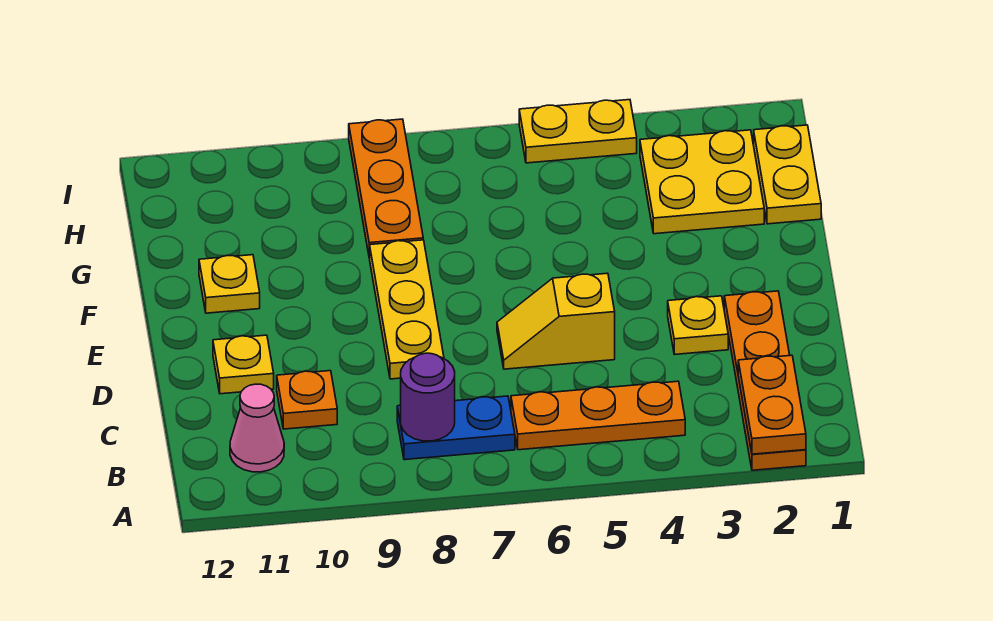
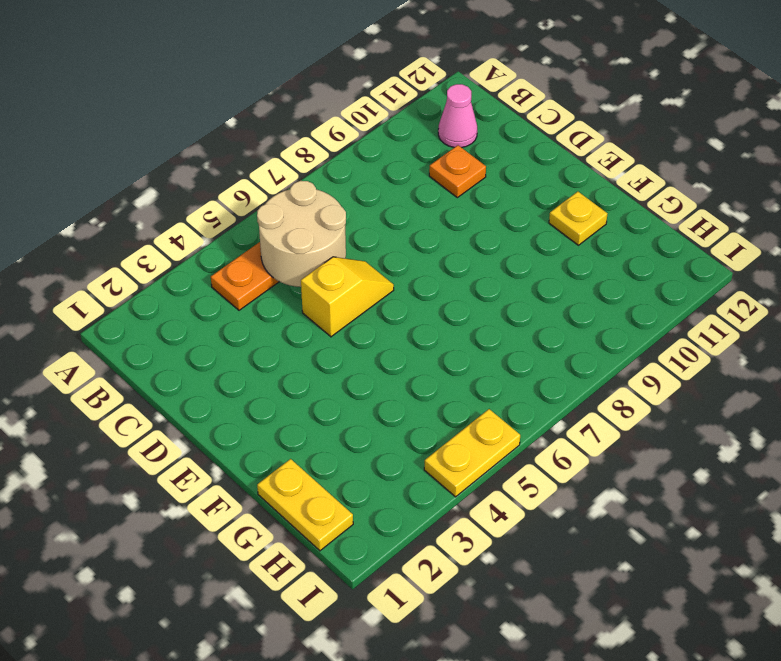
tan 2x2 round brick [257,181,346,287] -> none
none -> orange 1x4 plate [724,291,806,470]
none -> blue 1x2 plate [397,396,515,460]
none -> yellow 1x1 plate [668,296,728,355]

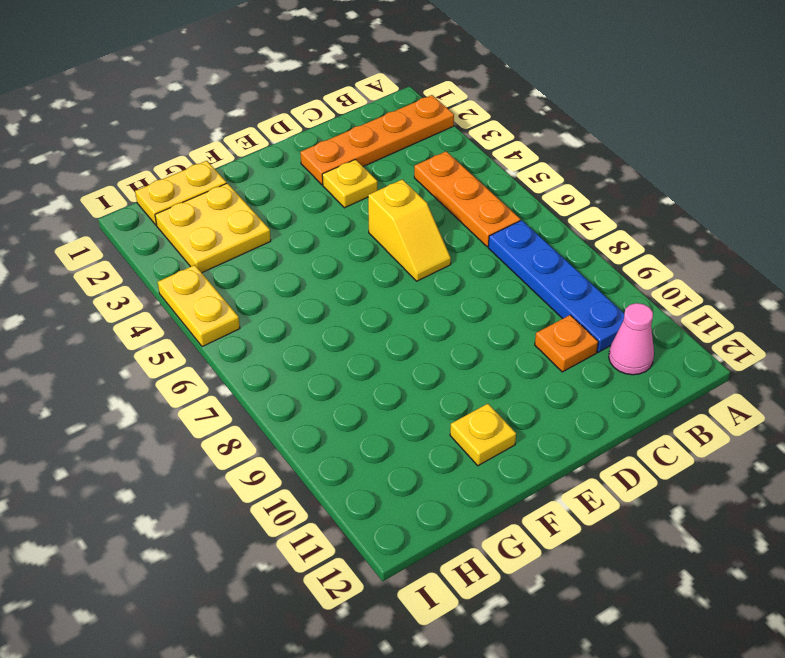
blue 1x4 plate [488,220,624,352] -> blue 1x2 plate [397,396,515,460]
none -> yellow 1x3 plate [370,240,444,379]
none -> yellow 1x1 plate [213,335,274,394]
none -> orange 1x3 plate [349,119,423,258]

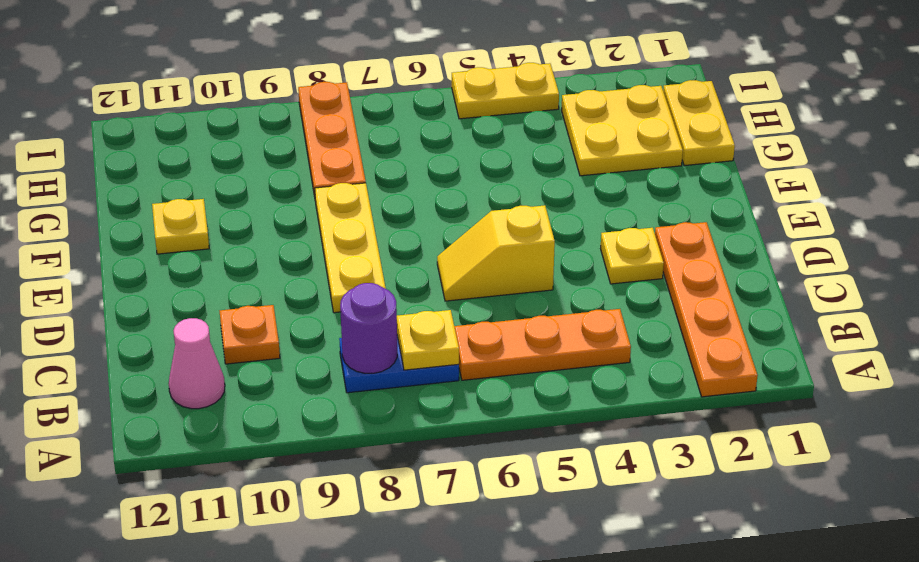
yellow 1x1 plate [397,310,459,370] -> yellow 1x1 plate moved to [213,335,274,394]
none -> orange 1x2 plate [738,355,806,454]

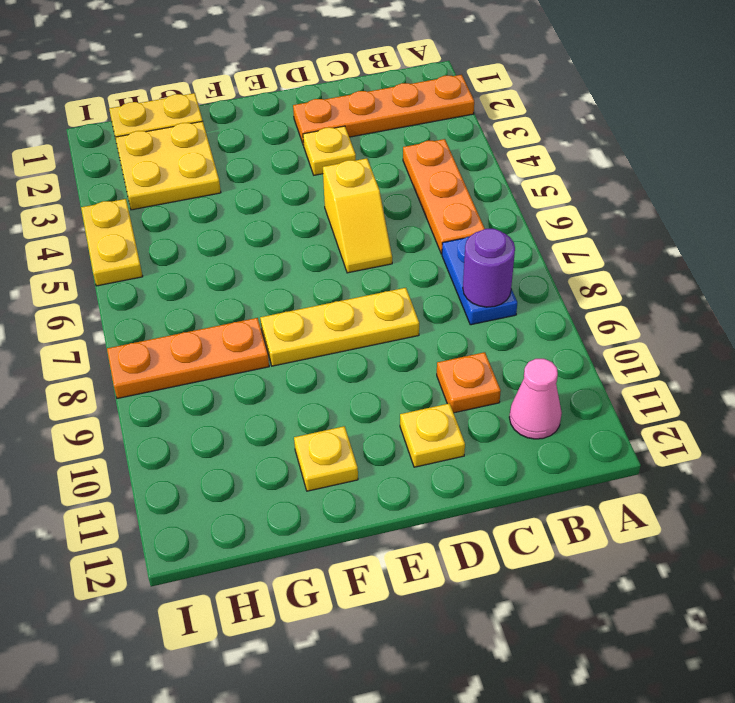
none -> orange 1x2 plate [738,355,806,454]

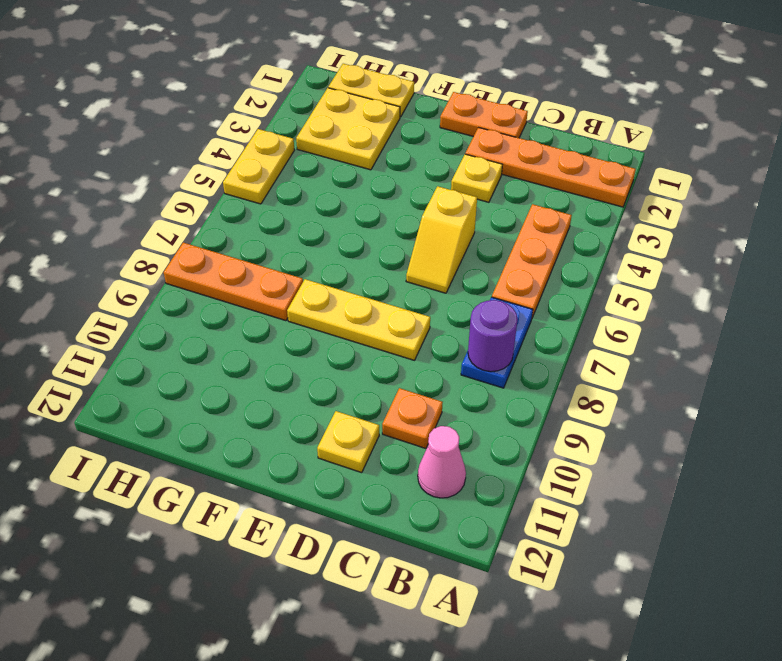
orange 1x2 plate [440,92,528,138] -> orange 1x2 plate moved to [738,355,806,454]
none -> yellow 1x1 plate [199,255,260,313]

